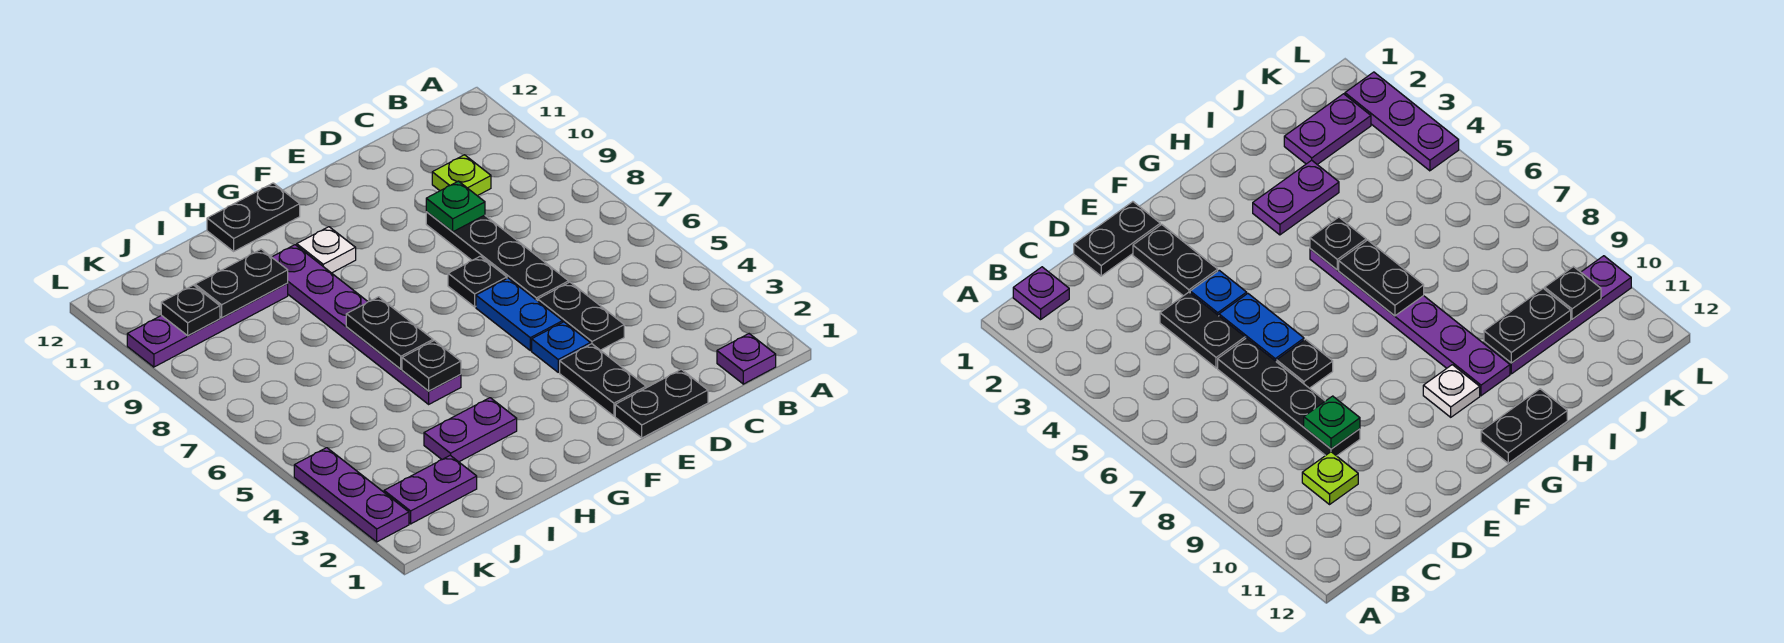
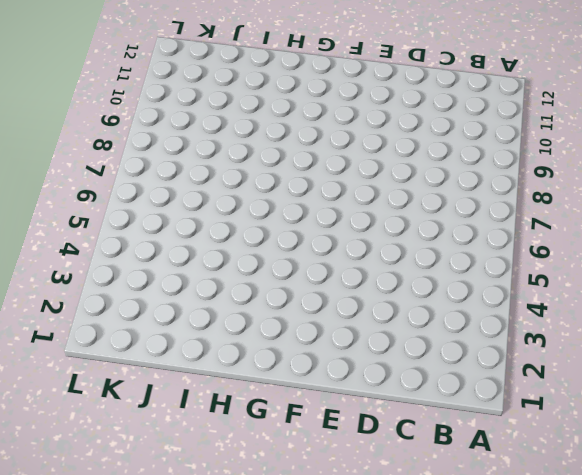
none -> purple 1x1 plate [717,334,776,384]
none -> lime 1x1 plate [432,155,491,196]
none -> black 1x2 plate [615,369,708,438]

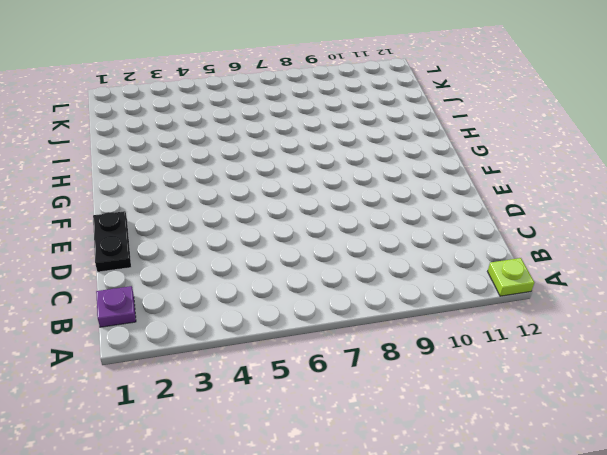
lime 1x1 plate [488,258,534,296] -> lime 1x1 plate moved to [432,155,491,196]
none -> black 1x2 plate [538,282,624,350]
none -> black 1x4 plate [426,212,569,301]
none -> black 1x2 plate [560,344,646,416]

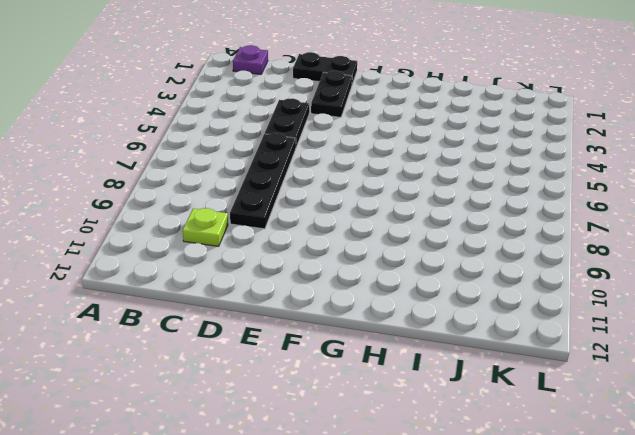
none -> blue 1x1 plate [532,322,590,372]
none -> blue 1x2 plate [476,278,563,351]
none -> black 1x1 plate [448,256,507,307]

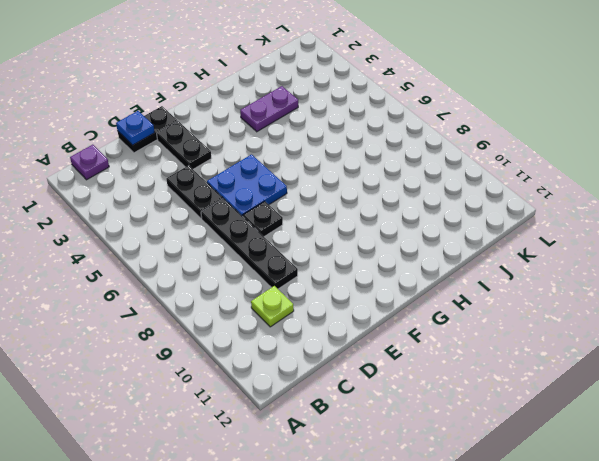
blue 1x1 plate [116,111,155,145] -> blue 1x1 plate moved to [532,322,590,372]
blue 2x2 plate [207,155,287,216] -> blue 1x2 plate [476,278,563,351]
none -> white 1x1 plate [297,227,356,273]
none -> black 1x2 plate [207,183,300,251]
none -> purple 1x6 plate [272,245,461,404]

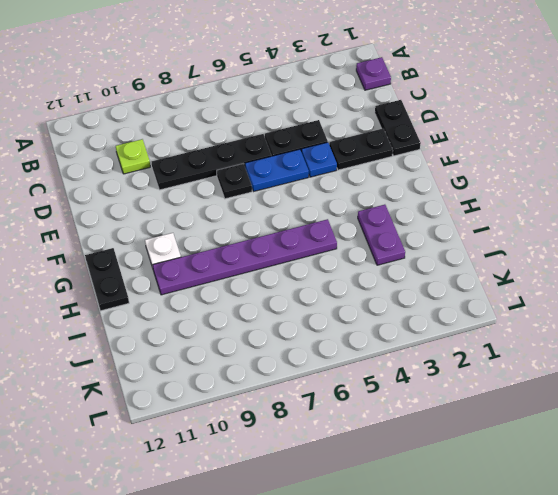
none -> purple 1x4 plate [127,283,288,367]
none -> purple 1x2 plate [384,455,477,524]
none -> purple 1x3 plate [294,448,409,542]

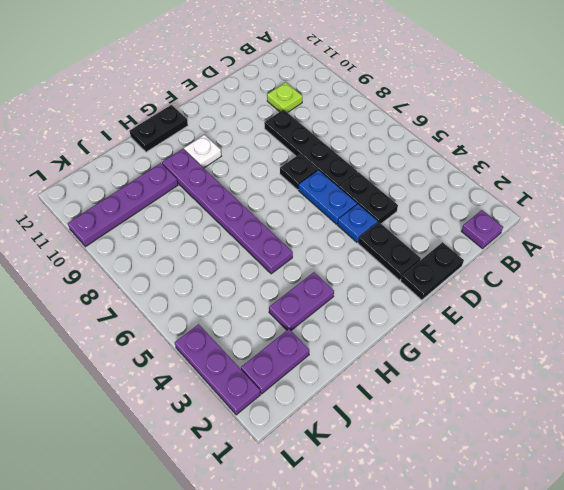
none -> green 1x1 plate [426,181,485,232]
none -> black 1x1 plate [402,341,461,391]
none -> black 1x2 plate [346,297,433,369]

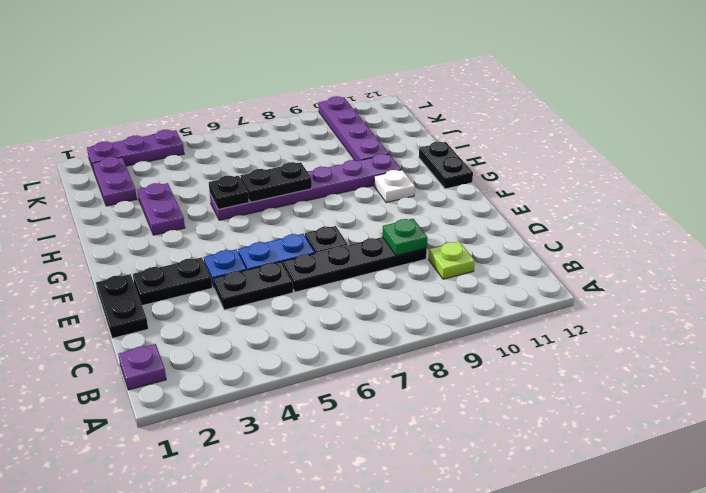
none -> black 1x2 plate [195,249,288,318]
none -> black 1x1 plate [161,285,220,336]

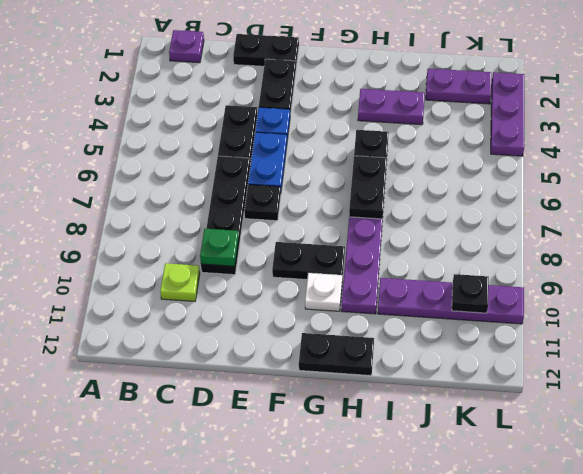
black 1x2 plate [272,242,345,280] -> black 1x2 plate moved to [195,249,288,318]

